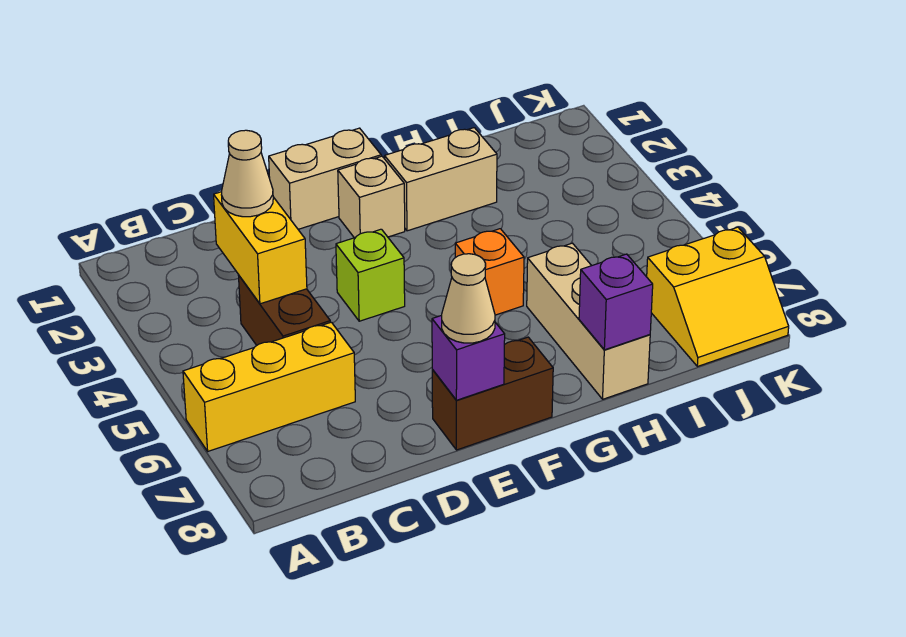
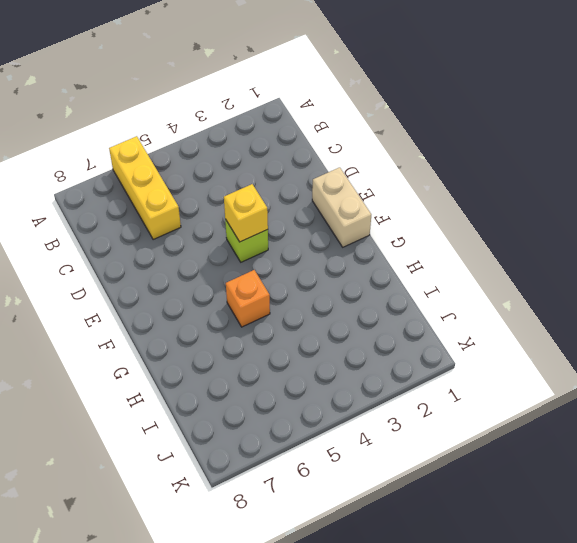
yellow 1x1 brick [224,184,268,242] -> none
none -> brown 1x2 brick [238,275,330,345]
none -> brown 1x2 brick [432,337,553,450]
none -> tan 1x1 brick [338,156,405,238]

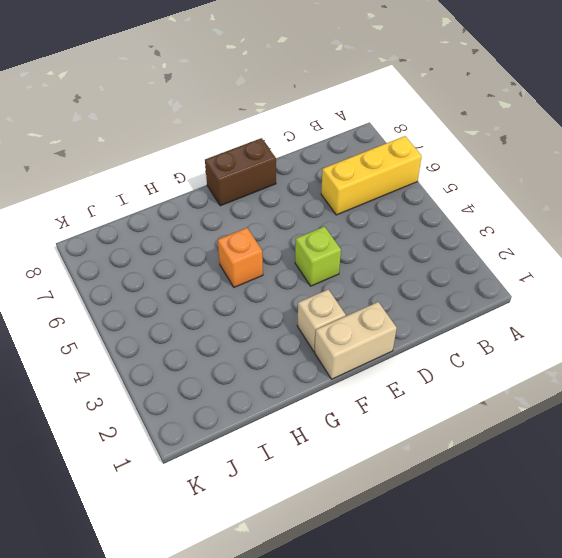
none -> brown 1x2 brick [238,275,330,345]
none -> tan 1x2 brick [385,128,497,231]
none -> tan 1x3 brick [527,243,650,399]

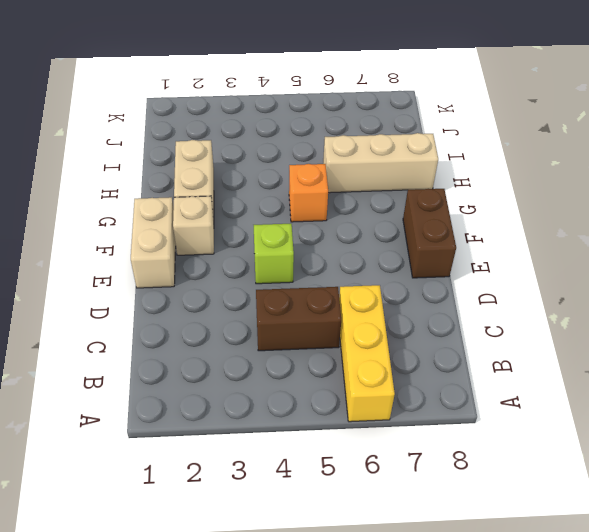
none -> yellow 2x2 slope [647,227,789,367]
none -> yellow 1x2 brick [214,192,307,304]
none -> purple 1x1 brick [432,315,505,400]

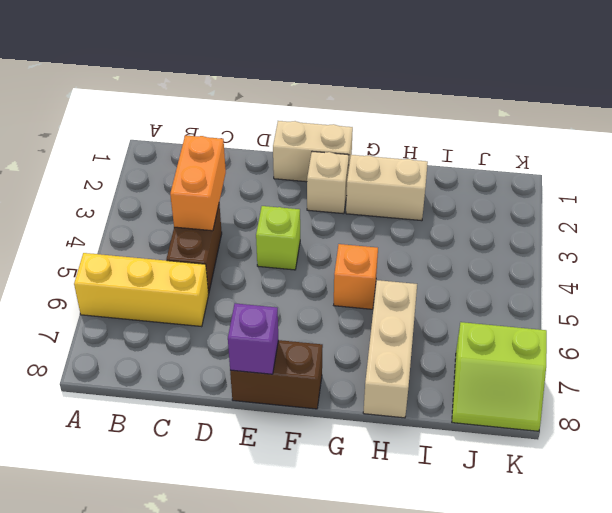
orange 1x2 brick [170,135,226,231] -> yellow 1x2 brick [214,192,307,304]
lime 2x2 slope [452,322,547,431] -> yellow 2x2 slope [647,227,789,367]
none -> purple 1x1 brick [579,254,653,350]
none -> tan 1x1 cone [221,130,273,217]
none -> tan 1x1 cone [442,254,495,343]

